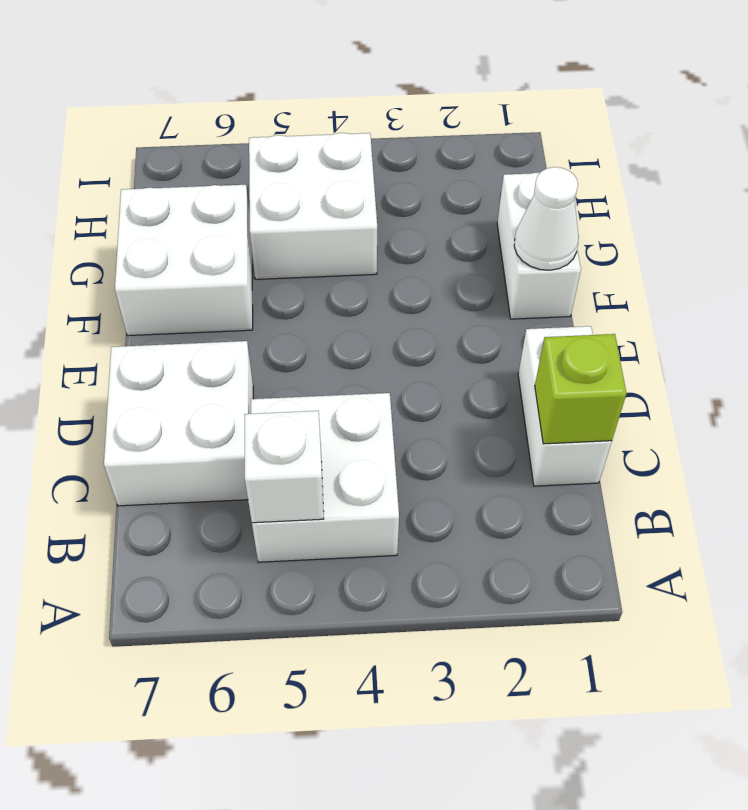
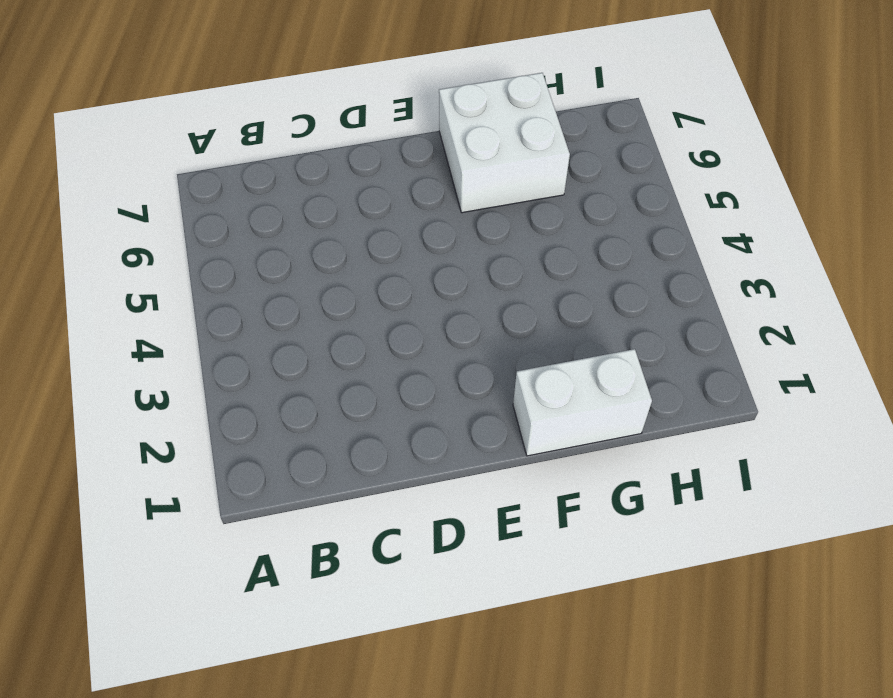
none -> white 2x2 brick [251,393,399,562]
none -> white 1x2 brick [518,326,612,486]

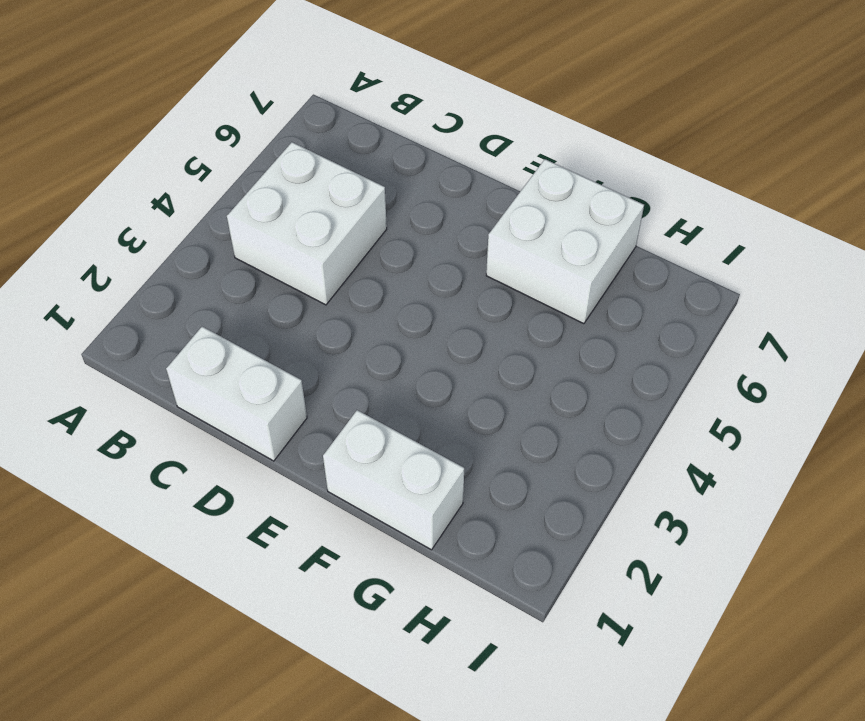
none -> white 2x2 brick [104,341,253,506]
none -> white 2x2 brick [249,133,377,279]

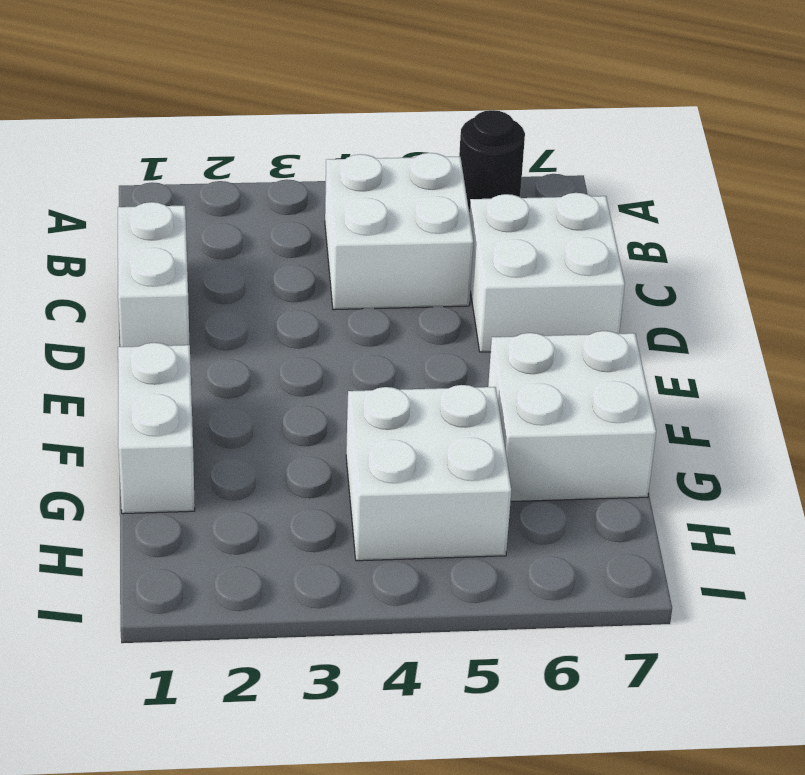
black 1x1 round brick [459,110,525,213] -> none
none -> white 1x1 brick [244,411,324,523]
none -> lime 1x1 brick [535,334,626,444]

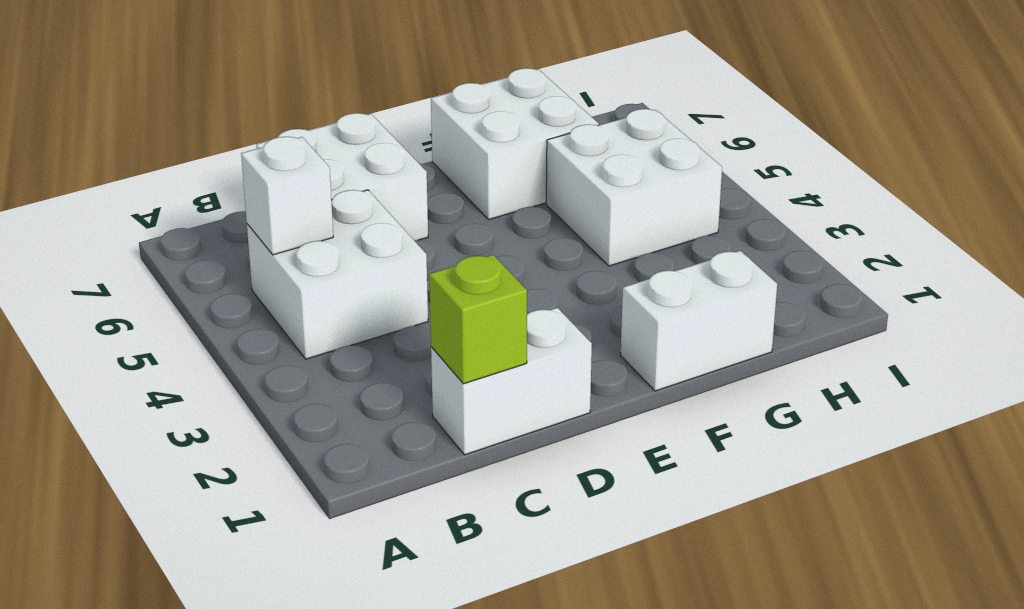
none -> white 1x1 cone [514,167,579,270]

